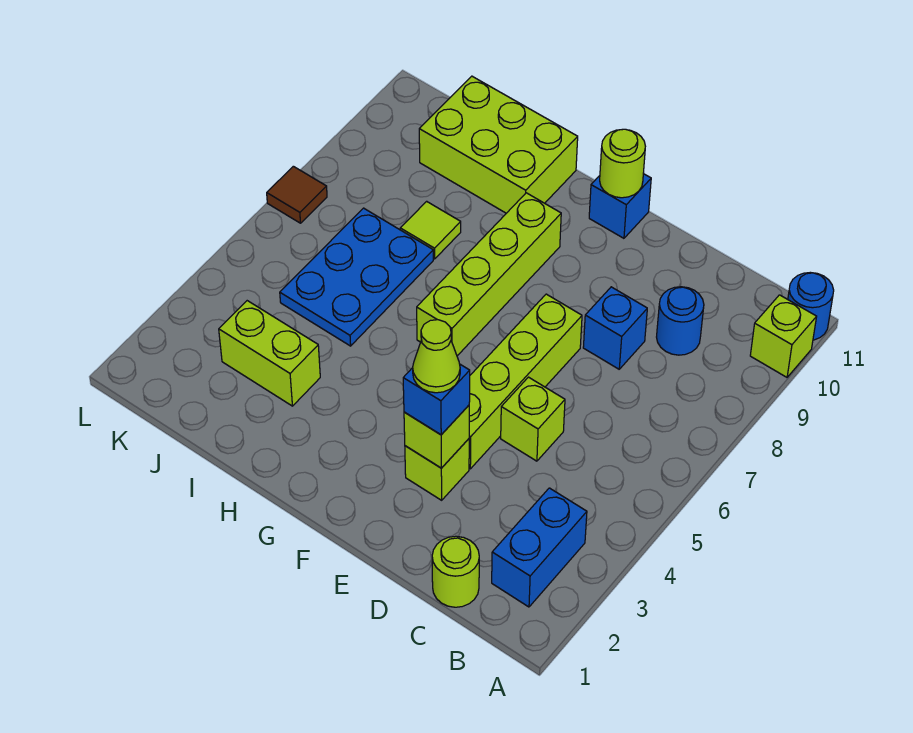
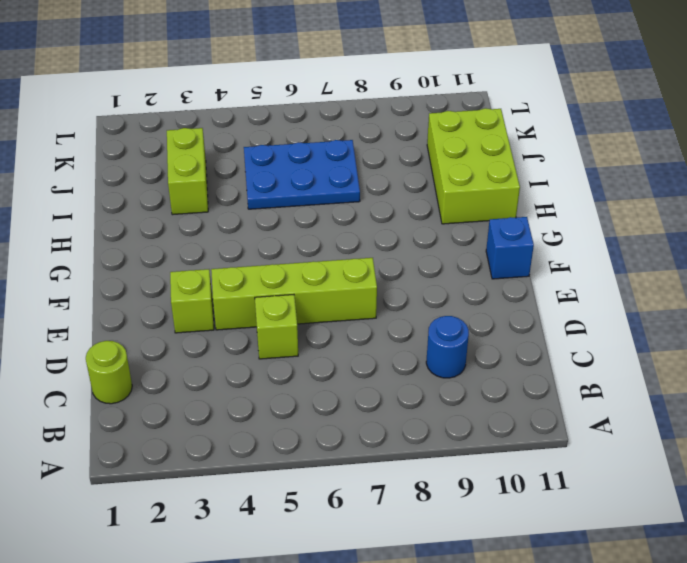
none -> lime 1x1 brick [750,295,817,377]
none -> blue 1x1 round brick [788,272,834,340]
none -> blue 1x2 brick [492,488,587,607]

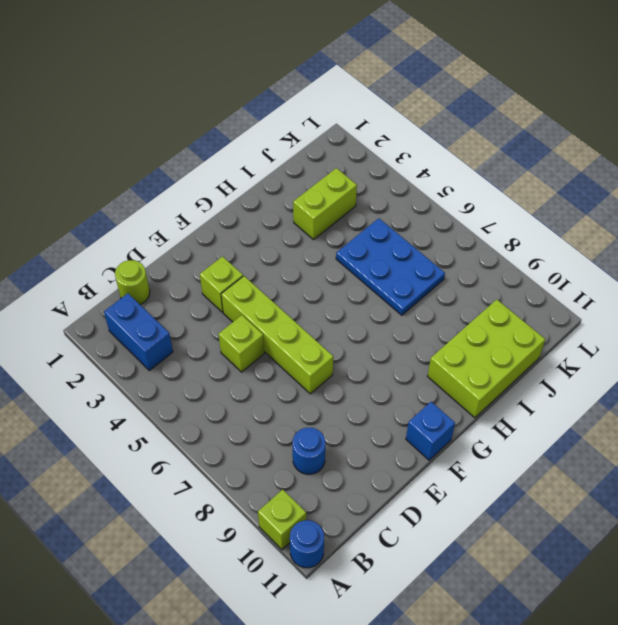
none -> blue 1x1 brick [583,287,647,369]
none -> lime 1x4 brick [417,193,561,356]
none -> lime 1x1 tile [400,201,461,259]

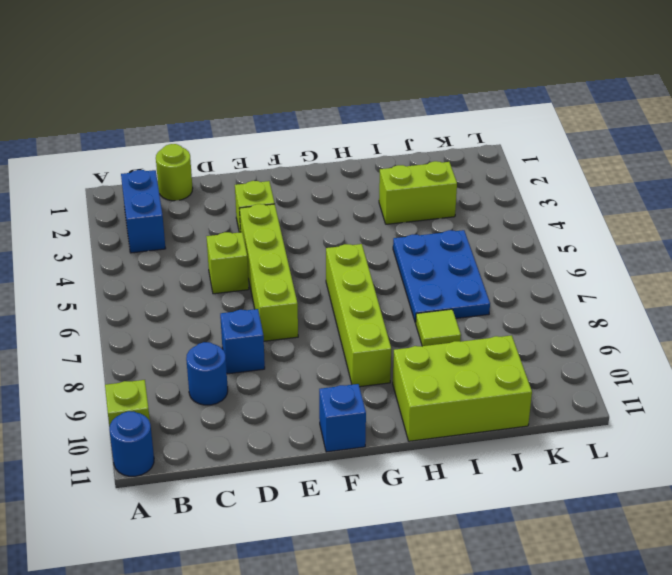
none -> brown 1x1 tile [267,166,327,223]
none -> lime 1x1 brick [404,405,469,468]
none -> lime 1x1 round brick [600,129,645,198]

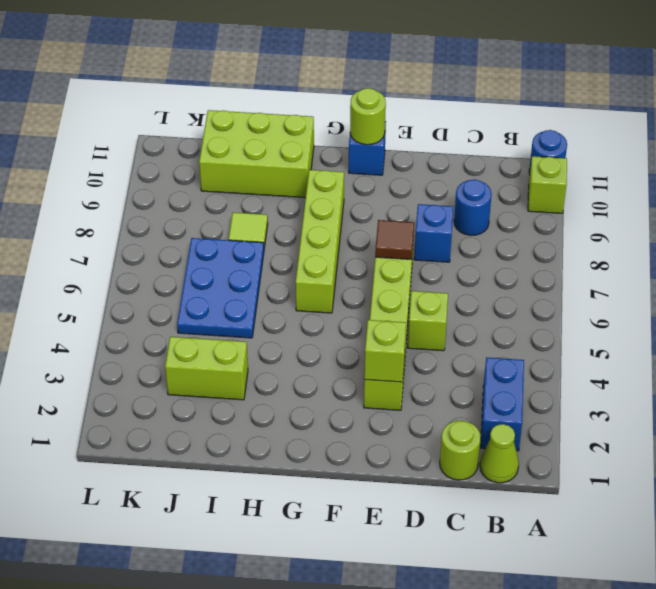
lime 1x1 cone [480,424,519,483] -> lime 1x1 cone moved to [413,320,460,393]
brown 1x1 tile [375,220,414,260] -> brown 1x1 tile moved to [267,166,327,223]
none -> blue 1x1 brick [403,364,470,435]

